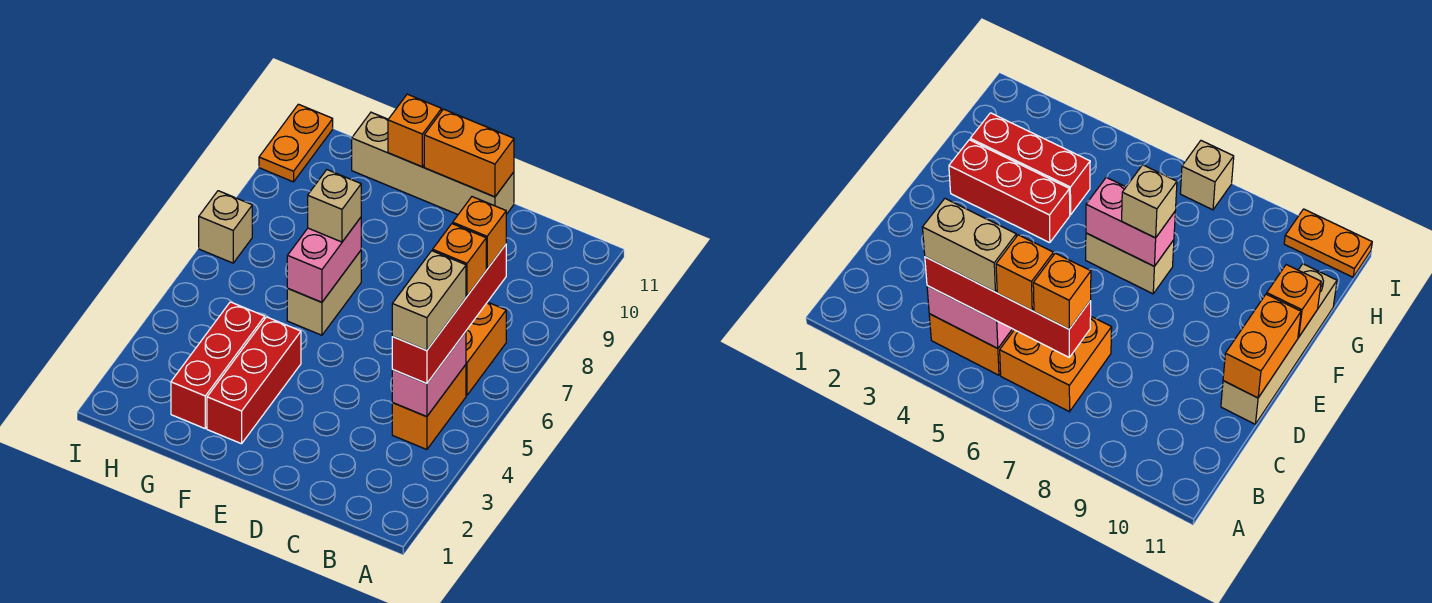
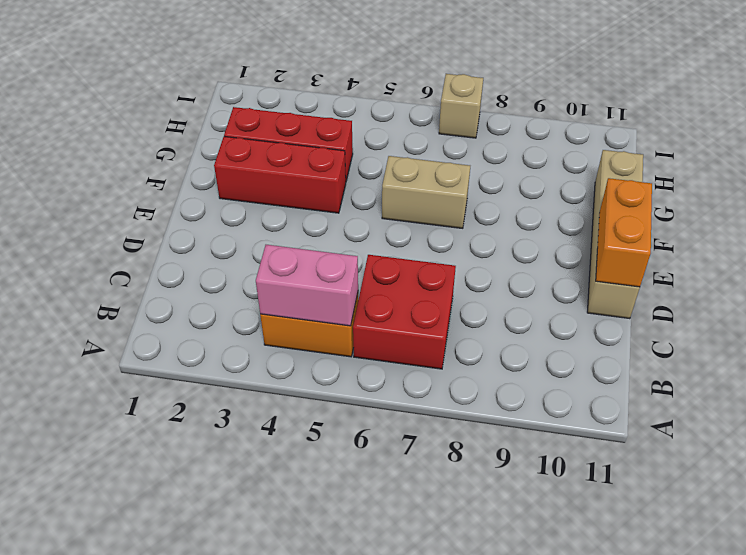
red 2x2 brick [353,255,456,369] -> orange 2x2 brick [466,302,506,395]
none -> orange 1x2 plate [259,104,333,182]
none -> pink 1x2 brick [287,218,361,302]
none -> orange 1x1 brick [388,94,442,167]

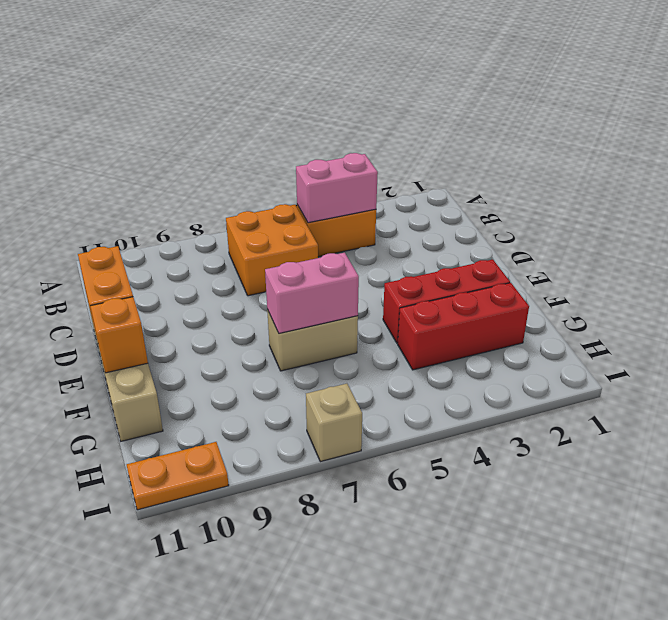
none -> red 1x4 brick [392,245,506,384]
none -> tan 1x1 brick [308,170,361,242]
none -> tan 1x2 brick [392,251,466,350]

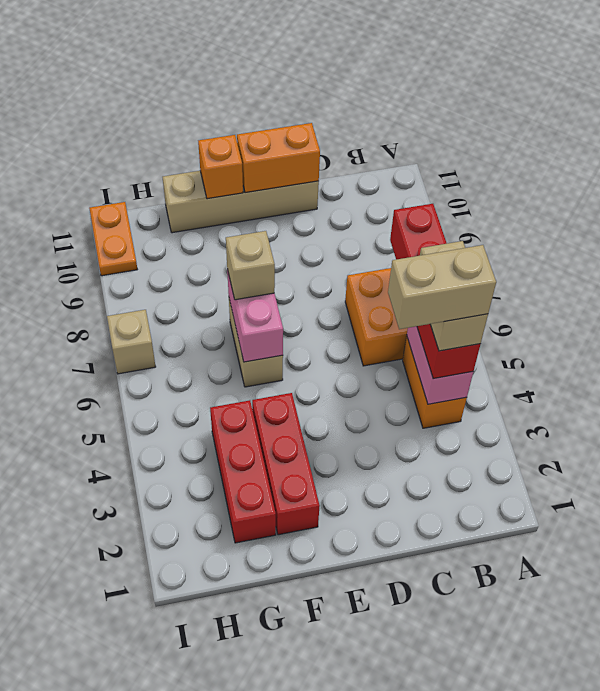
tan 1x2 brick [388,245,496,329] -> none
none -> orange 1x1 brick [433,224,486,296]
none -> orange 1x1 brick [453,197,506,269]

